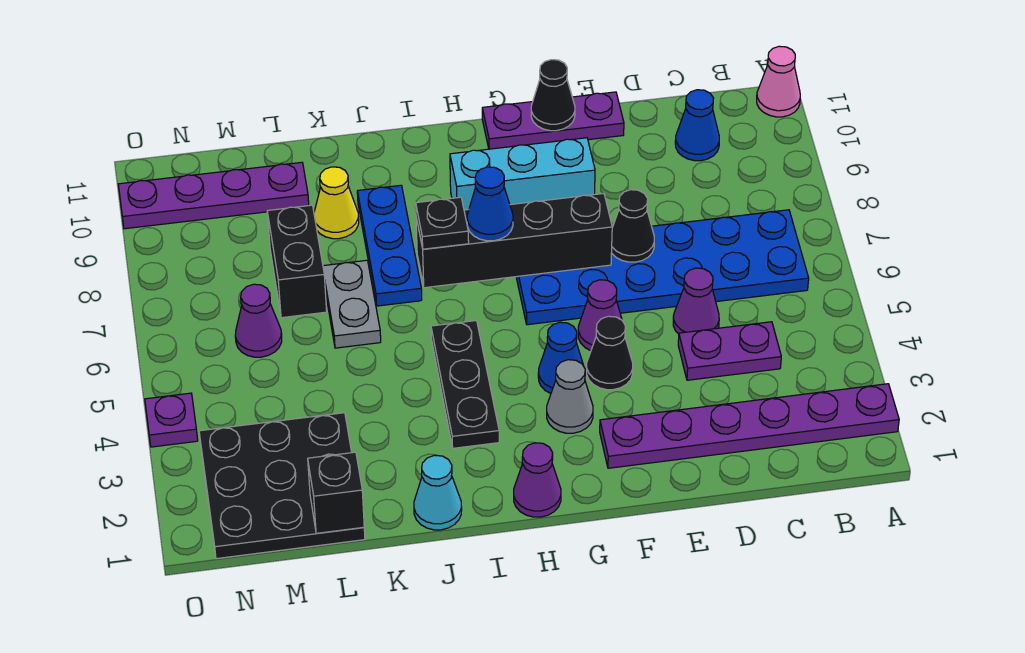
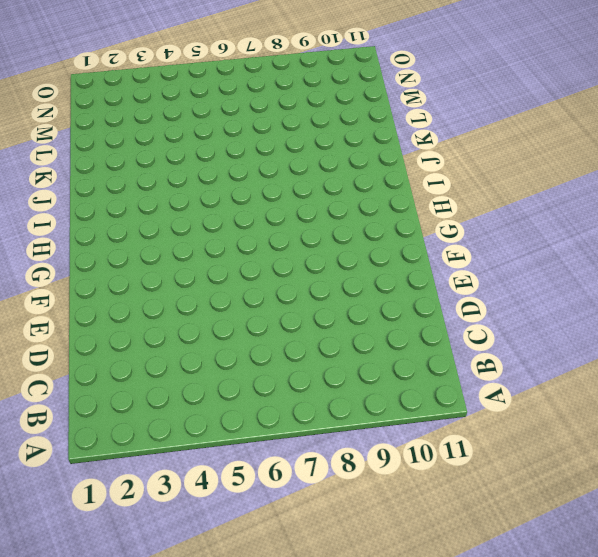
none -> purple 1x6 plate [600,384,899,468]
none -> pink 1x1 cone [757,46,800,117]
none -> blue 2x6 plate [516,210,809,325]

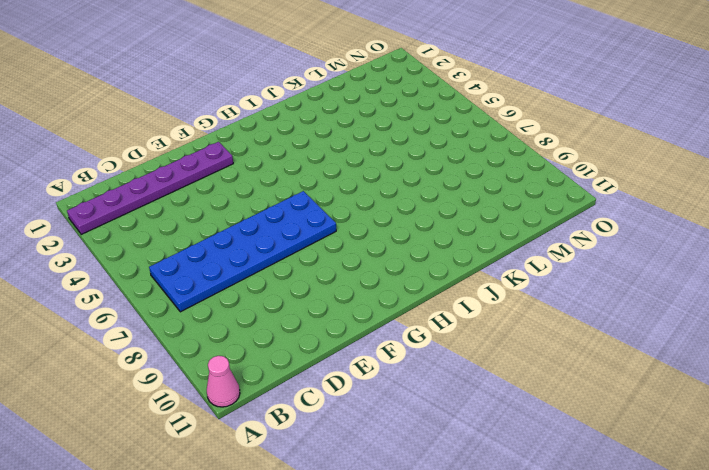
none -> purple 1x2 plate [678,322,781,380]
none -> blue 1x1 cone [675,90,719,161]
none -> purple 1x1 cone [673,268,719,334]

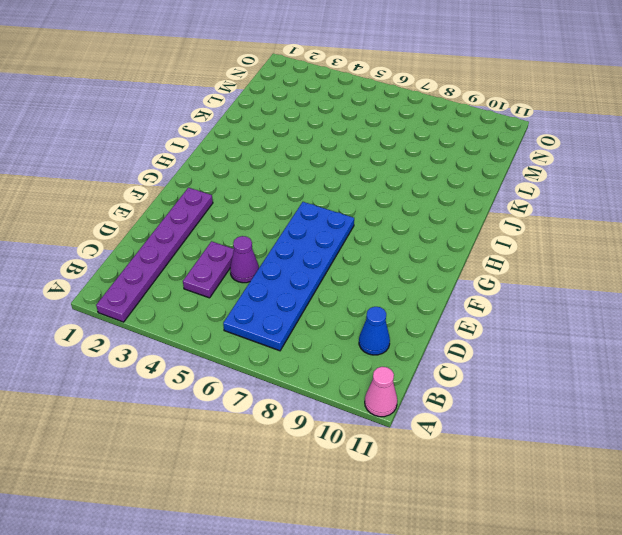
none -> purple 1x3 plate [482,92,624,149]
none -> black 1x1 cone [587,316,633,390]
none -> purple 1x1 cone [578,280,622,351]

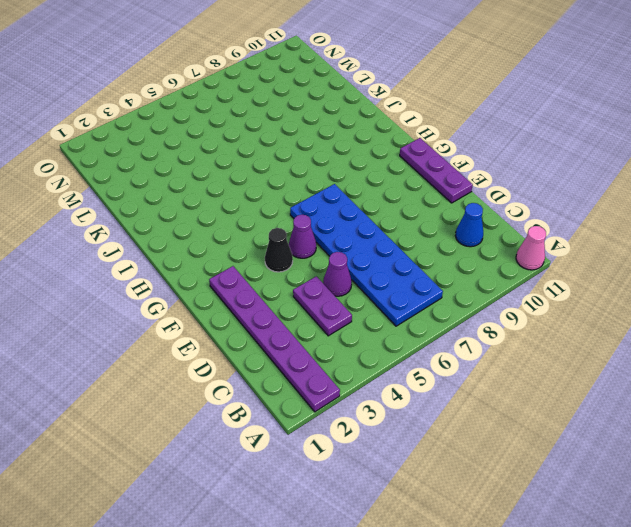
none -> cyan 1x3 brick [450,138,595,210]
none -> grey 1x1 cone [547,360,593,433]
none -> blue 1x1 cone [538,322,584,393]

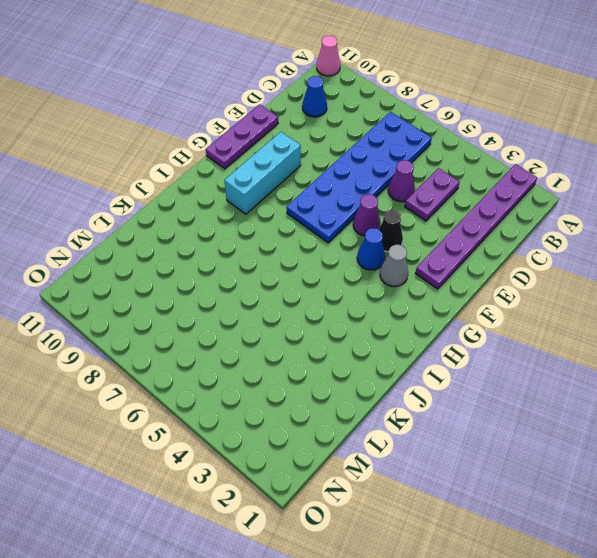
none -> purple 1x1 cone [514,443,561,517]
none -> black 1x3 plate [431,321,499,448]
none -> cyan 1x1 cone [414,455,462,530]

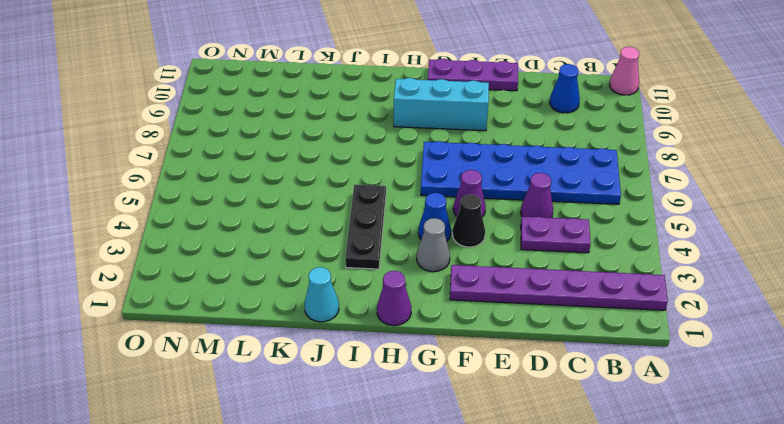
none -> blue 1x3 plate [357,185,422,306]
none -> grey 1x2 plate [323,260,381,348]
none -> yellow 1x1 cone [314,167,359,239]

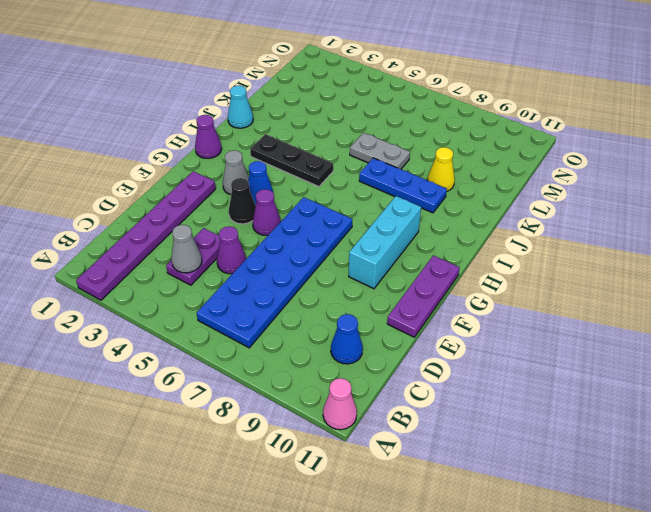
grey 1x1 cone [171,225,202,273] -> none
none -> black 3x3 plate [199,413,365,559]
none -> black 1x2 brick [267,205,327,318]
none -> purple 1x4 plate [118,162,309,229]

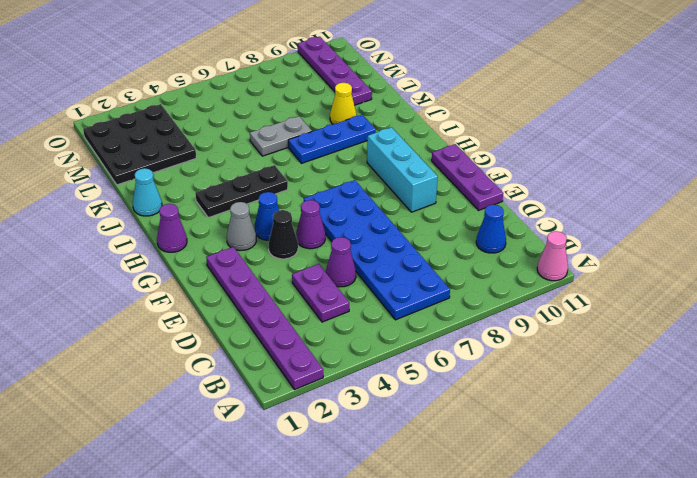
none -> black 1x2 brick [267,205,327,318]
none -> purple 1x1 cone [235,284,282,357]
none -> purple 1x1 plate [145,393,198,447]

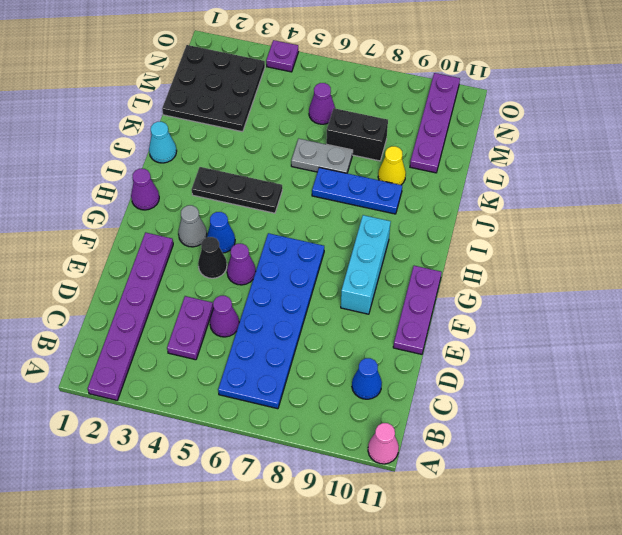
none -> black 1x1 cone [612,190,654,262]
none -> black 1x4 brick [416,194,612,288]
none -> black 1x1 cone [531,60,575,131]

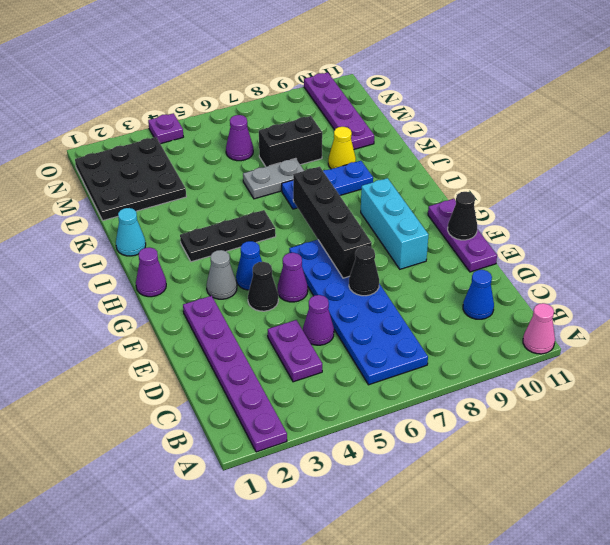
none -> black 1x1 brick [308,452,364,533]
none -> blue 1x1 cone [467,167,513,241]
none -> black 1x1 plate [415,197,469,249]

